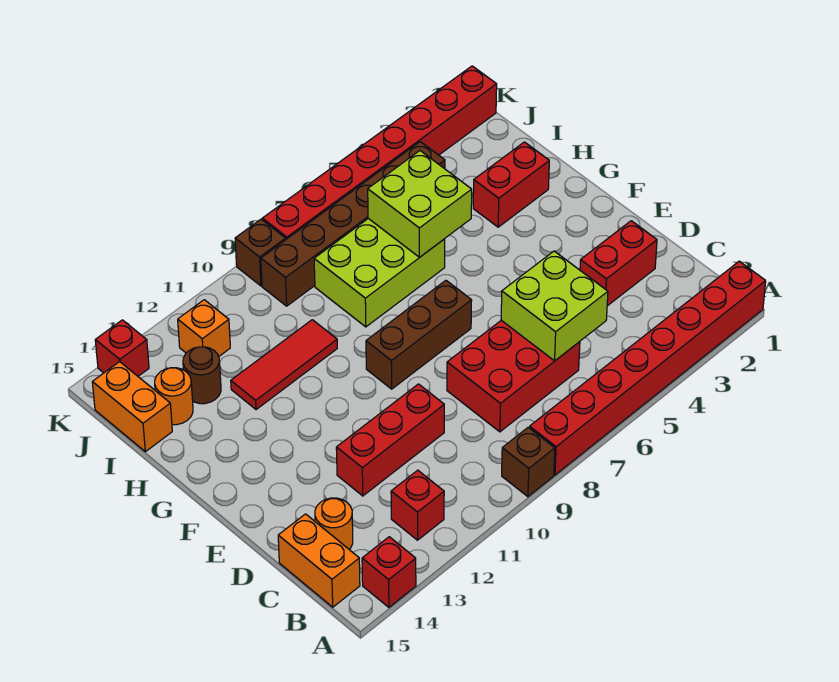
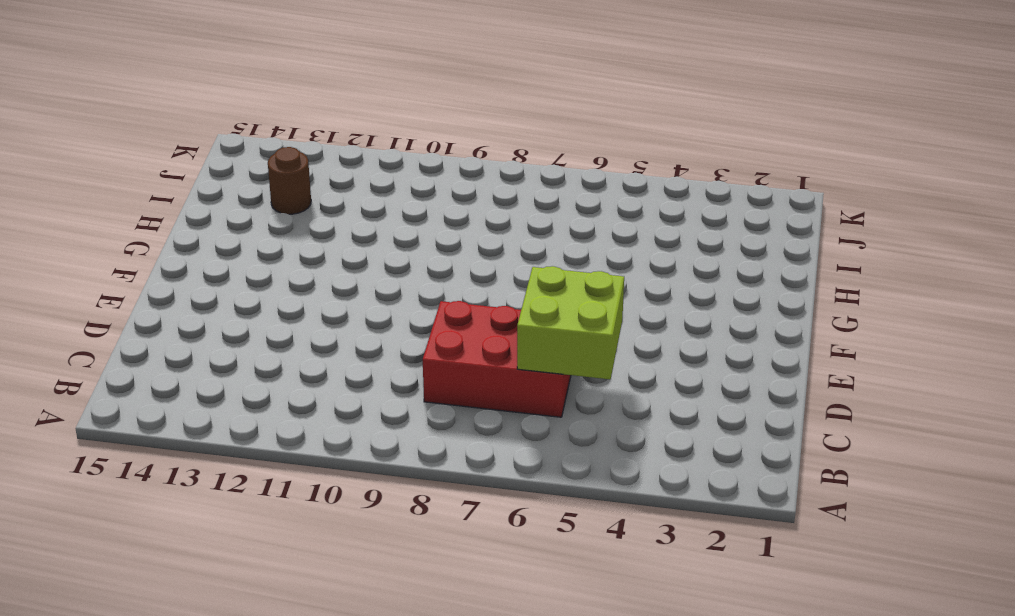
none -> red 1x8 brick [530,261,766,475]
none -> brown 1x1 brick [502,427,555,497]
none -> red 1x1 brick [362,537,416,607]

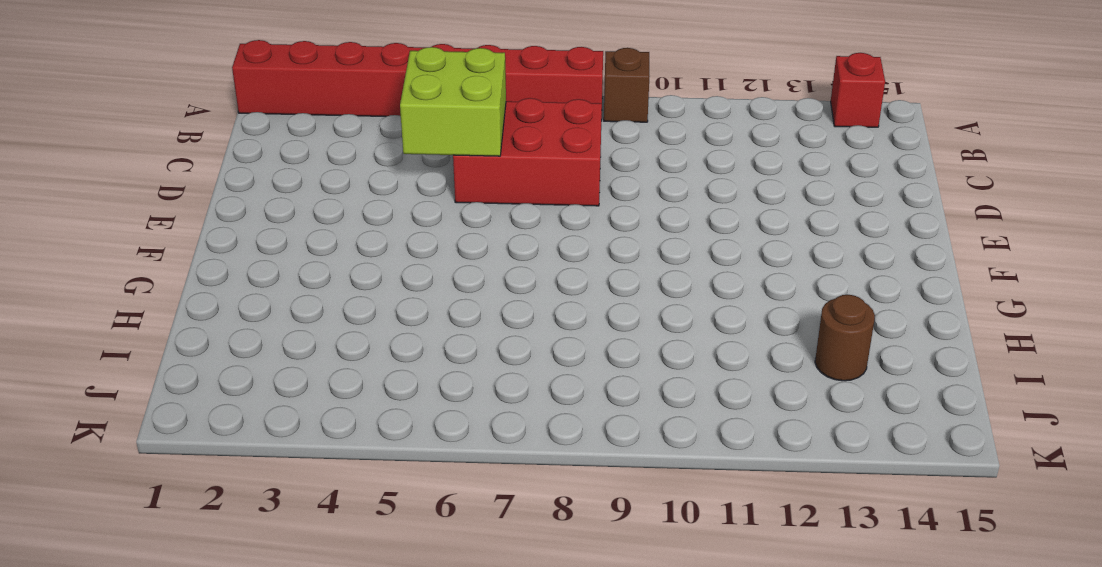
none -> red 1x1 brick [391,470,444,540]
none -> orange 1x2 brick [278,514,360,607]
none -> orange 1x1 round brick [315,498,353,549]

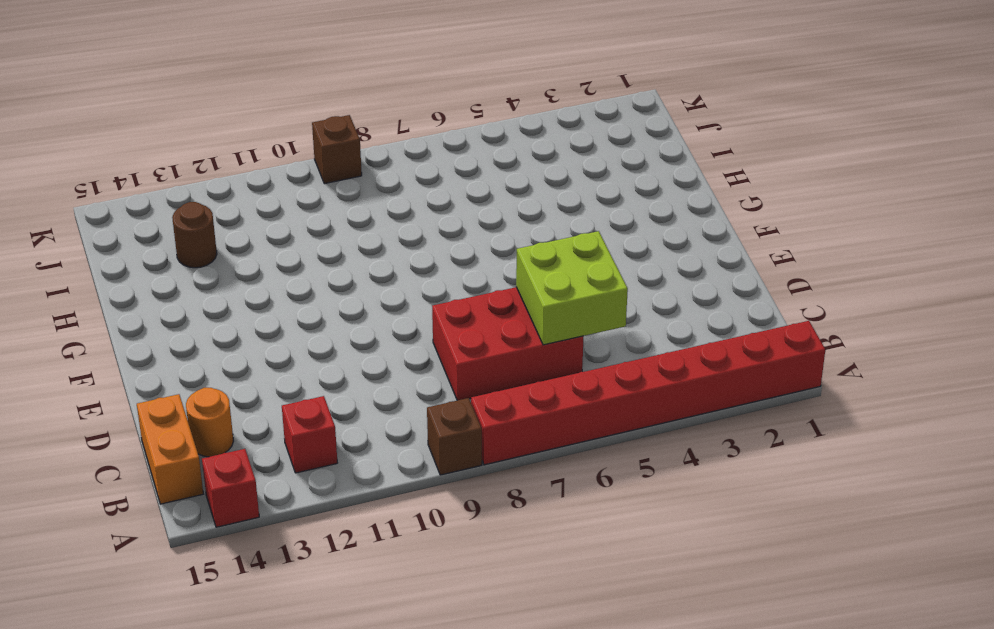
none -> red 1x2 brick [580,221,657,306]
none -> red 1x3 brick [336,384,444,496]
none -> brown 1x3 brick [366,281,472,389]

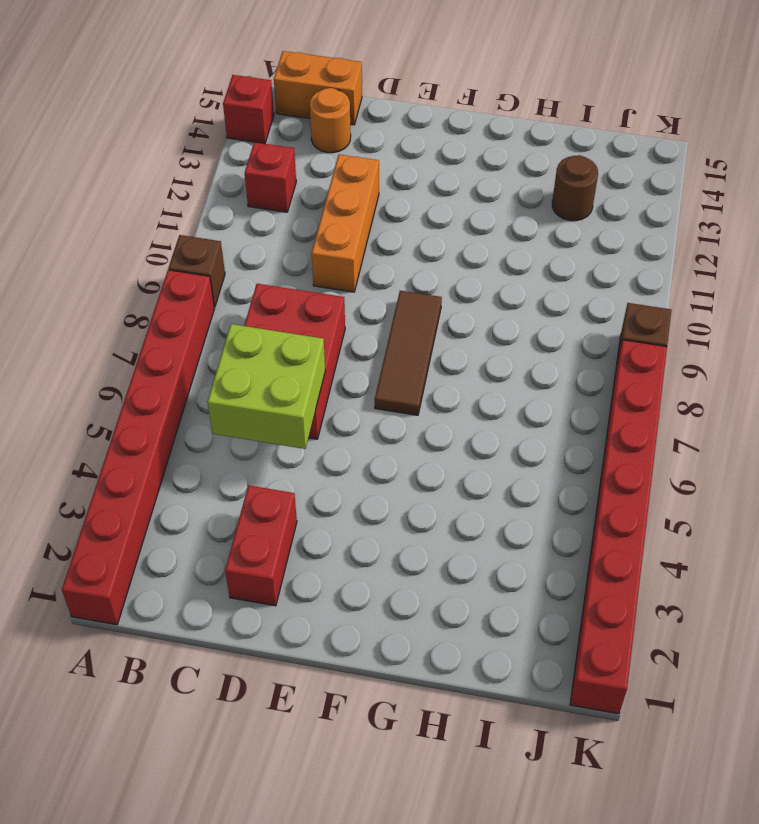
orange 1x3 brick [312,155,379,292] -> red 1x3 brick [336,384,444,496]
brown 1x3 tile [375,291,442,415] -> brown 1x3 brick [366,281,472,389]
none -> red 1x2 brick [473,142,549,227]
none -> lime 2x3 brick [314,219,445,327]
none -> red 1x3 tile [231,320,337,410]

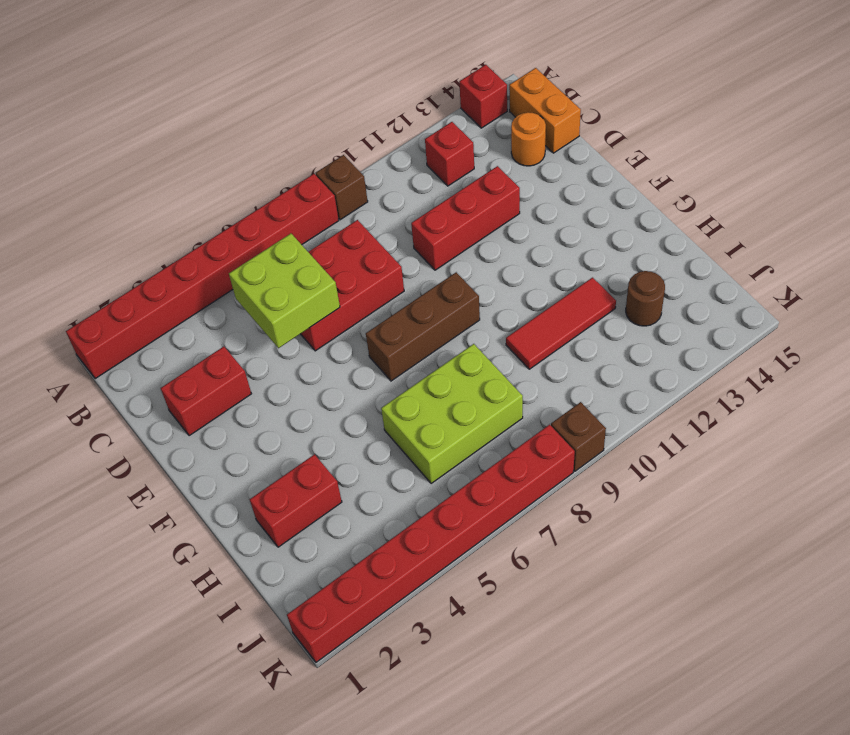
none -> orange 1x1 round brick [155,368,193,425]
none -> orange 1x2 brick [92,362,172,452]
none -> brown 1x6 brick [261,142,445,306]

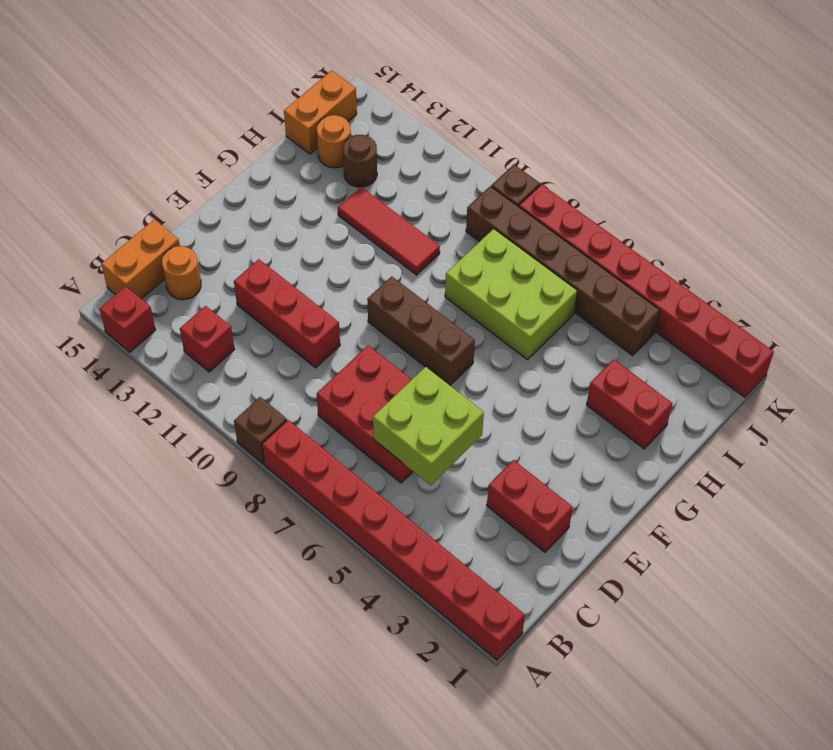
none -> orange 1x1 brick [178,300,230,356]
none -> red 1x1 brick [95,320,149,376]
none -> lime 2x2 brick [368,151,472,257]

